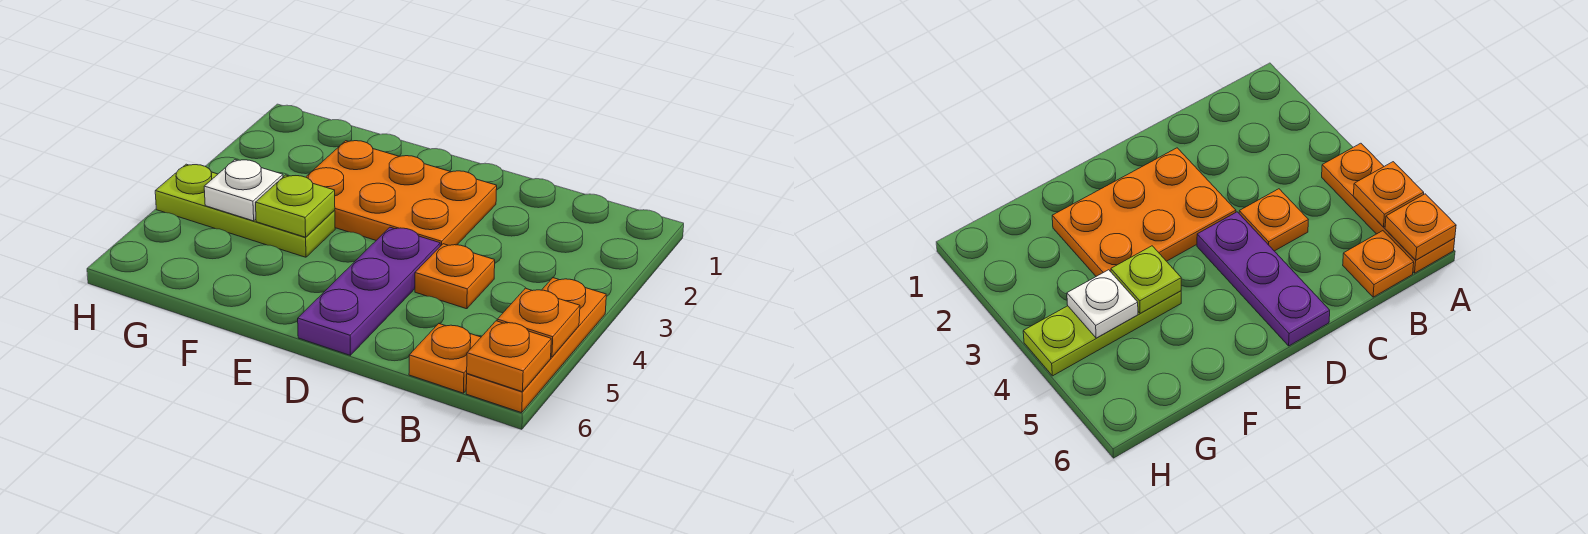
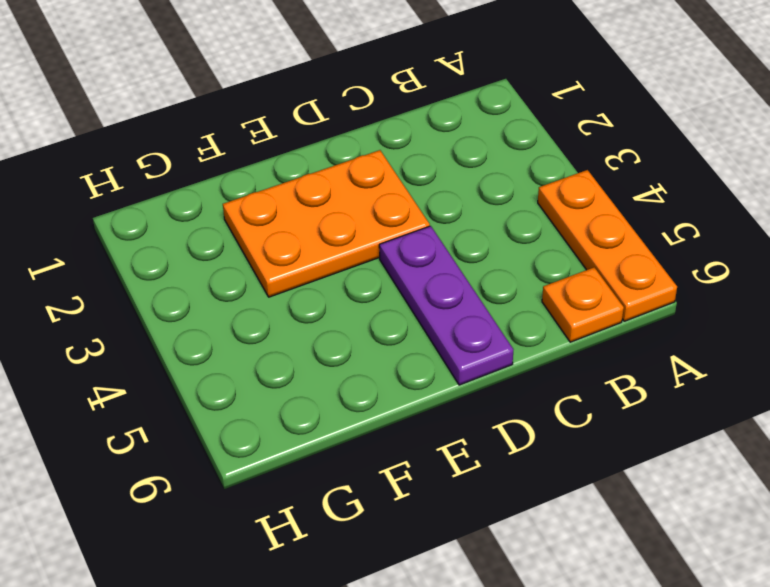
none -> orange 1x1 plate [415,244,495,309]
none -> lime 1x3 plate [155,164,335,257]

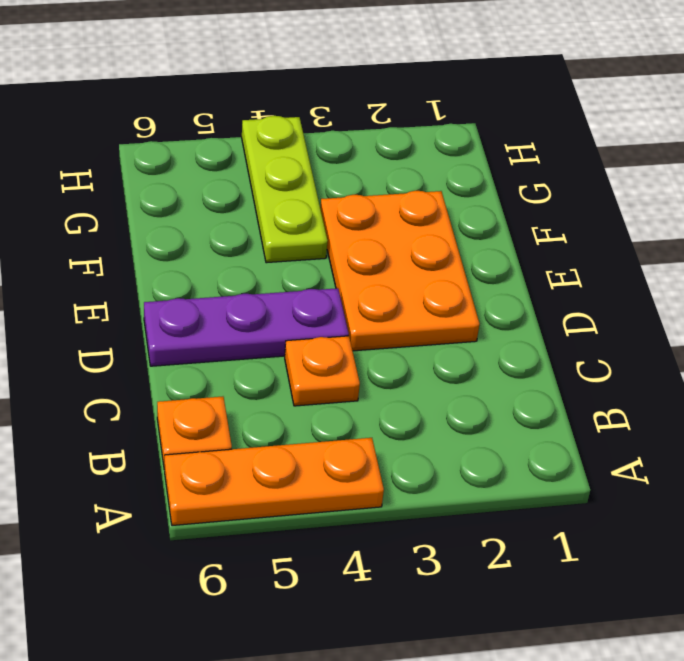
none -> orange 1x1 plate [497,288,580,357]
none -> orange 1x1 plate [467,321,551,392]

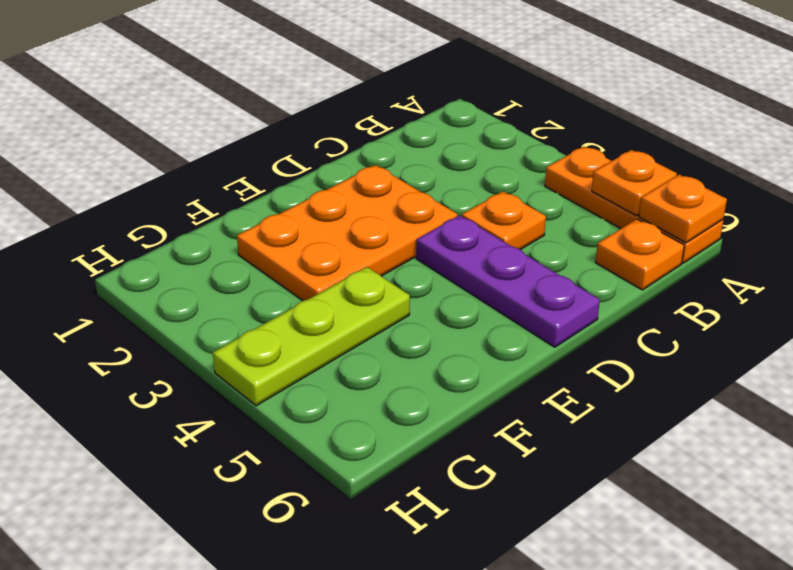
none -> lime 1x1 plate [255,175,335,237]
none -> white 1x1 plate [204,160,283,221]

